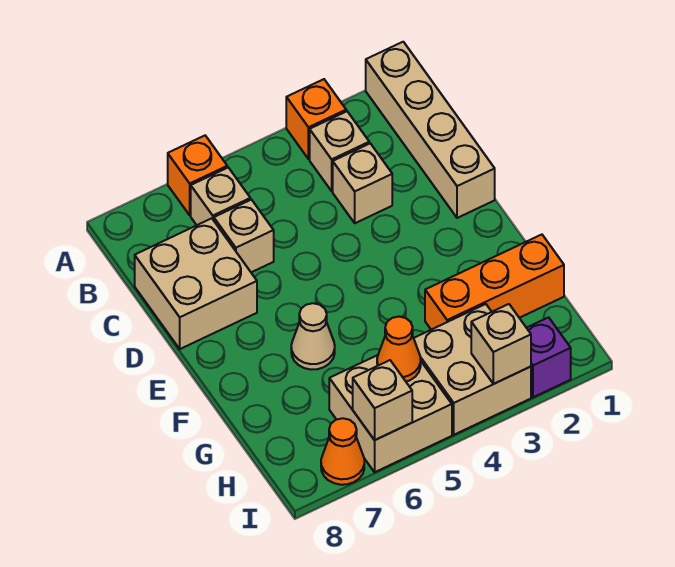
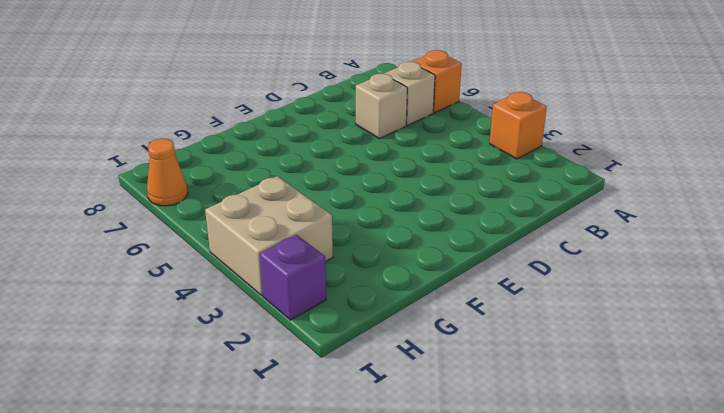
none -> tan 1x4 brick [366,42,495,218]
none -> tan 1x1 brick [310,111,369,191]
none -> tan 1x1 brick [333,143,392,223]

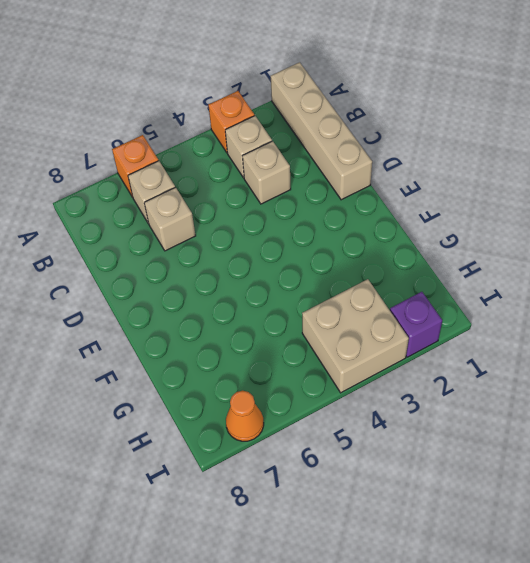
none -> tan 2x2 brick [135,218,257,349]
none -> tan 1x1 cone [291,303,335,370]
none -> orange 1x3 brick [425,235,564,330]

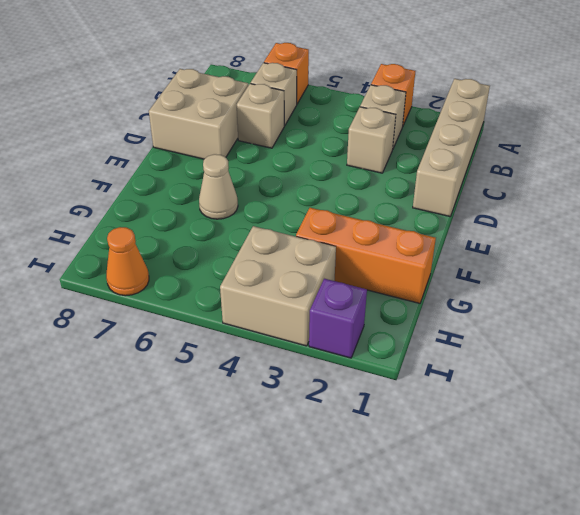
none -> tan 2x2 brick [329,355,452,472]
none -> orange 1x1 cone [377,317,421,382]
none -> tan 1x1 brick [471,304,531,384]

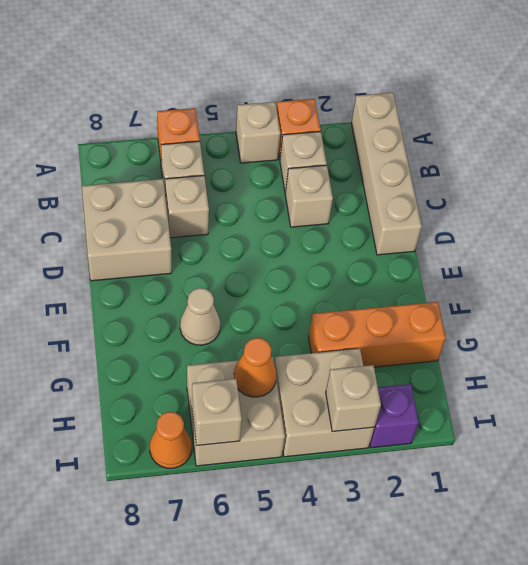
tan 1x1 brick [236,102,280,163] -> none

